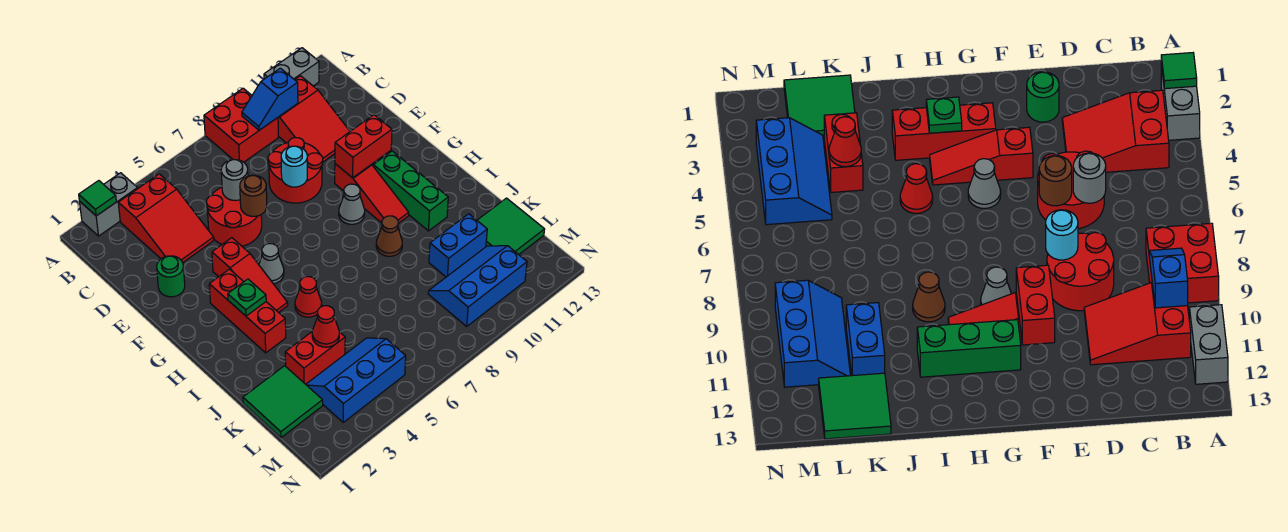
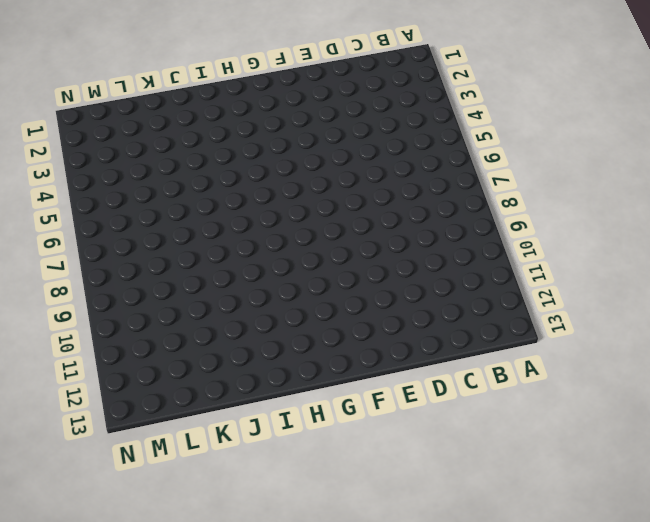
none -> grey 1x2 brick [79,173,138,236]
none -> red 2x2 brick [204,88,278,162]
none -> grey 1x2 brick [264,48,319,86]
none -> red 2x3 slope [118,174,214,263]

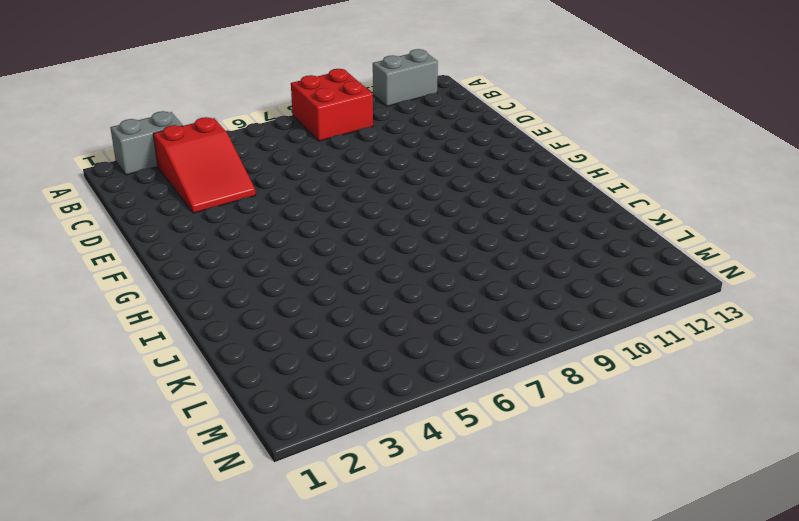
none -> red 2x3 slope [278,76,350,162]
none -> red 2x2 round brick [206,188,262,246]
none -> red 2x2 round brick [268,138,323,203]
none -> green 1x1 round brick [157,256,185,297]

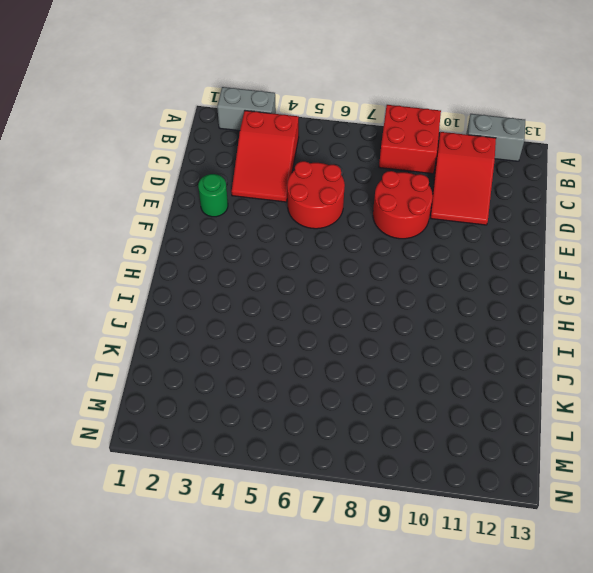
none -> red 1x3 slope [212,238,288,312]
none -> red 1x3 slope [335,164,409,223]
none -> red 1x3 brick [209,269,286,353]
none -> grey 1x1 cone [259,244,284,284]

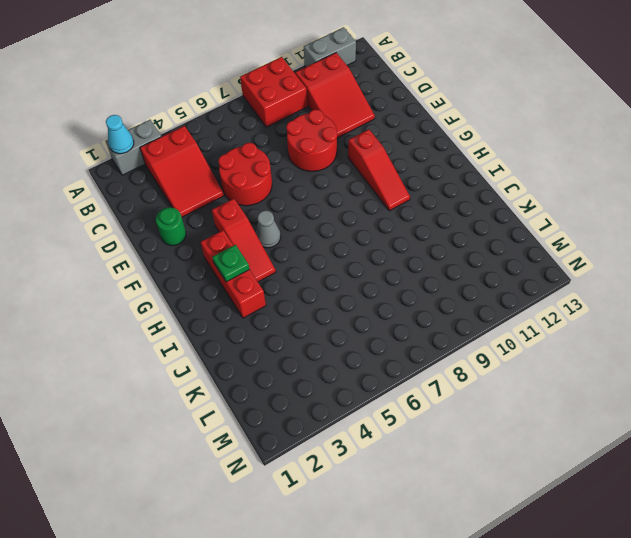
cyan 1x1 cone [106,115,134,154] -> green 1x1 tile [79,181,116,216]
none -> grey 1x1 cone [339,184,365,224]
none -> green 1x3 brick [373,151,448,231]
none -> red 1x1 cone [295,277,322,317]
none -> brown 1x1 cone [376,216,402,256]

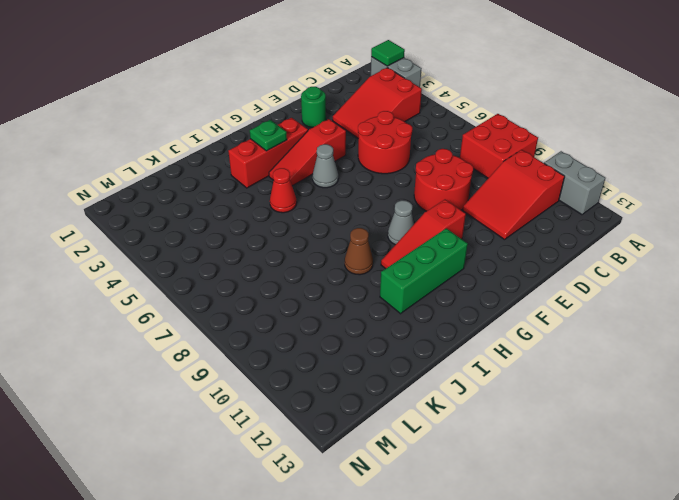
none -> green 2x2 tile [243,366,323,438]
none -> red 1x2 brick [285,332,345,384]
none -> blue 1x2 brick [429,214,487,277]
none -> green 2x2 tile [477,198,545,255]

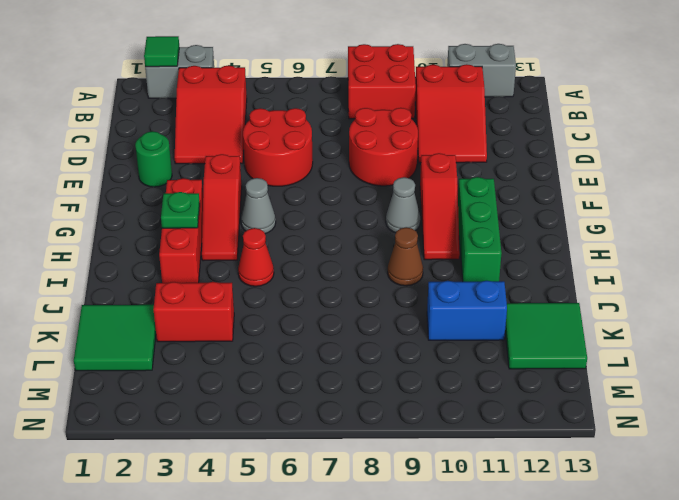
none -> blue 2x3 slope [306,338,406,422]
none -> blue 2x3 slope [428,246,527,326]
none -> blue 1x2 slope [242,68,298,130]
none -> grey 1x1 round brick [221,160,248,201]

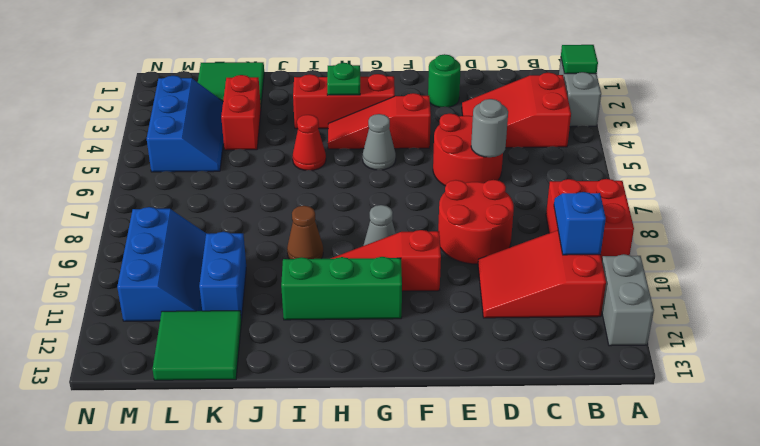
none -> brown 1x1 round brick [240,175,267,216]
none -> cyan 1x1 round brick [281,146,307,187]
none -> red 1x2 brick [335,115,392,178]
none -> red 1x1 cone [312,306,339,347]

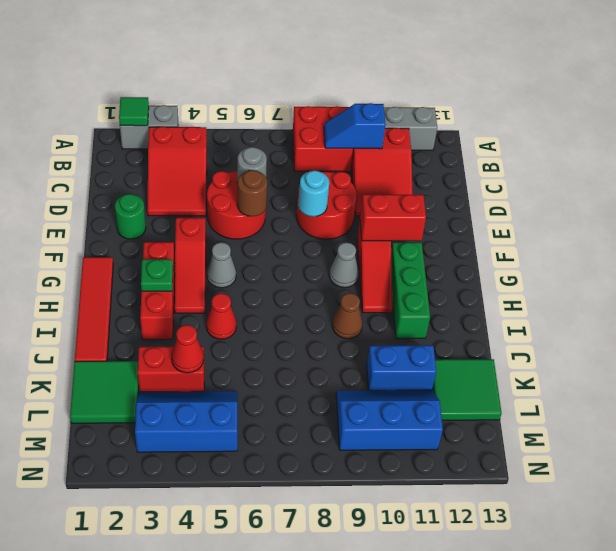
red 1x4 tile [75,257,113,361] -> none

